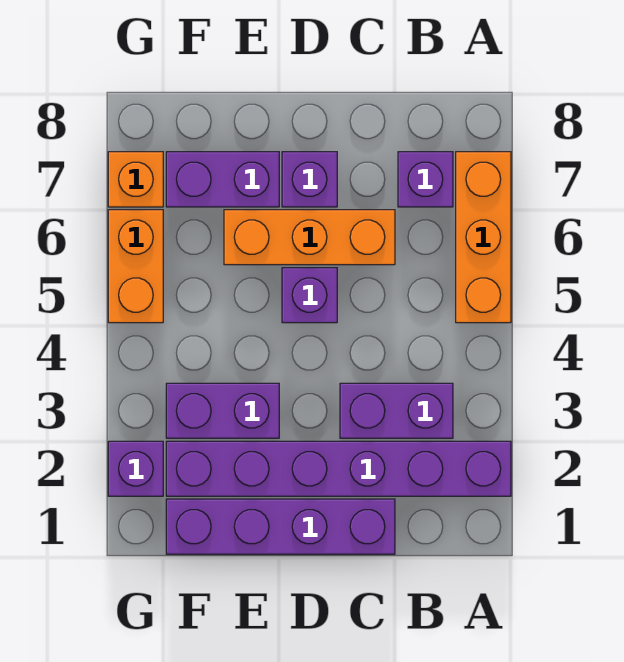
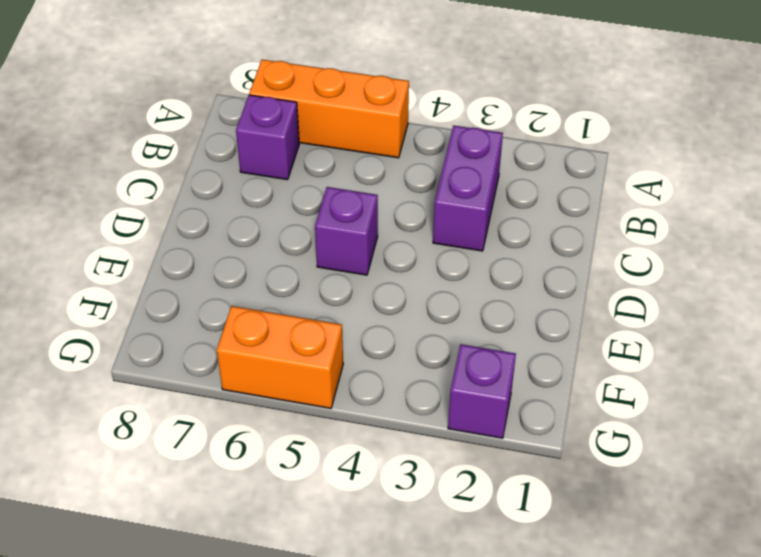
none -> purple 1x6 brick [166,441,511,496]
none -> purple 1x4 brick [166,499,395,554]
none -> orange 1x3 brick [224,210,395,265]

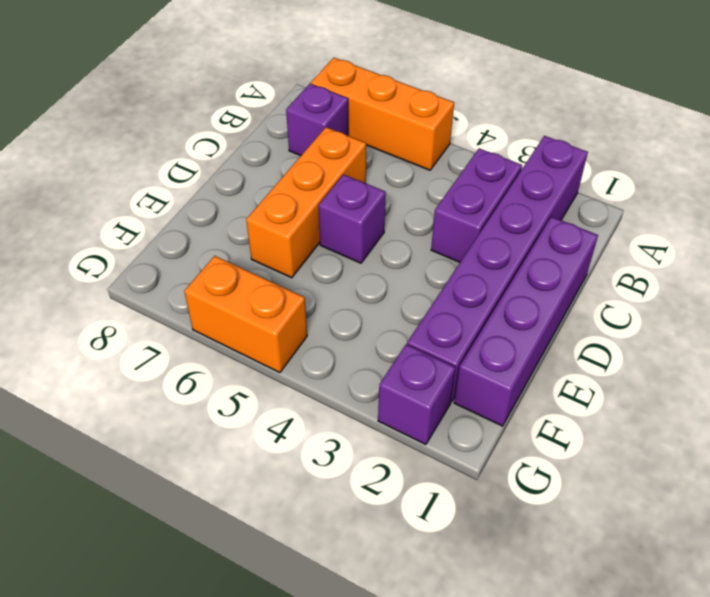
none -> purple 1x1 brick [282,152,337,207]
none -> purple 1x2 brick [166,383,279,438]
none -> purple 1x2 brick [166,152,279,207]

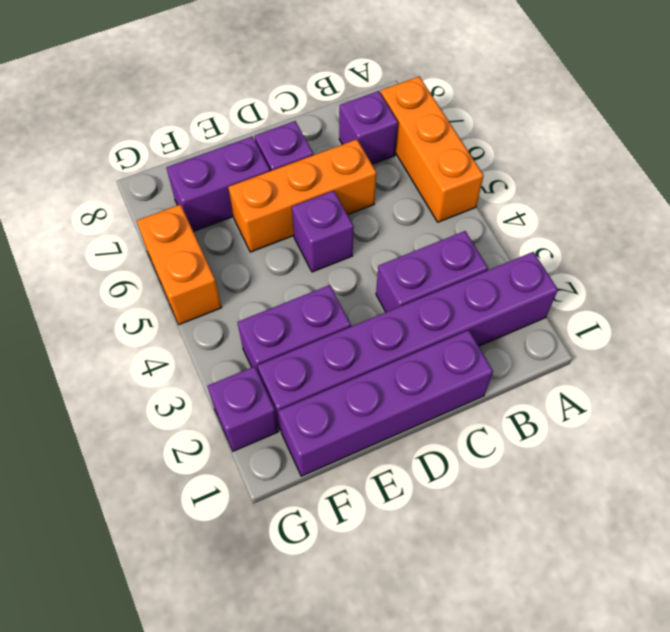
none -> orange 1x1 brick [108,152,163,207]

